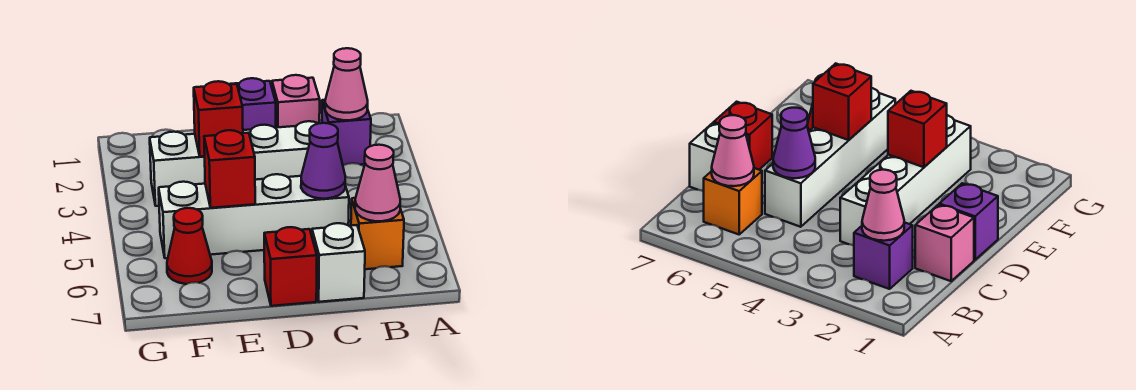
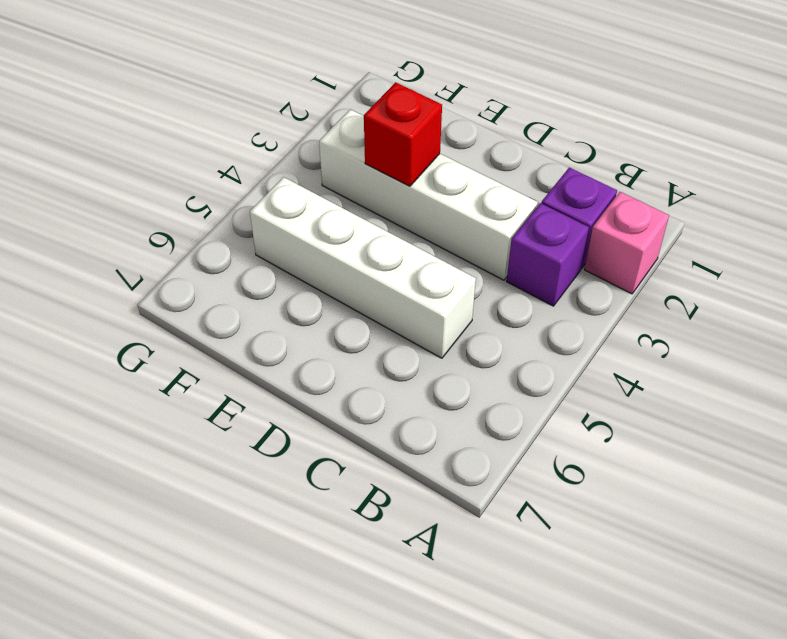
pink 1x1 brick [584,192,669,294] -> pink 1x1 brick moved to [272,75,320,128]
purple 1x1 brick [506,203,589,306] -> purple 1x1 brick moved to [229,78,276,130]
none -> orange 1x1 brick [351,198,404,269]
none -> white 1x1 brick [312,223,365,302]
none -> red 1x1 brick [264,227,317,306]

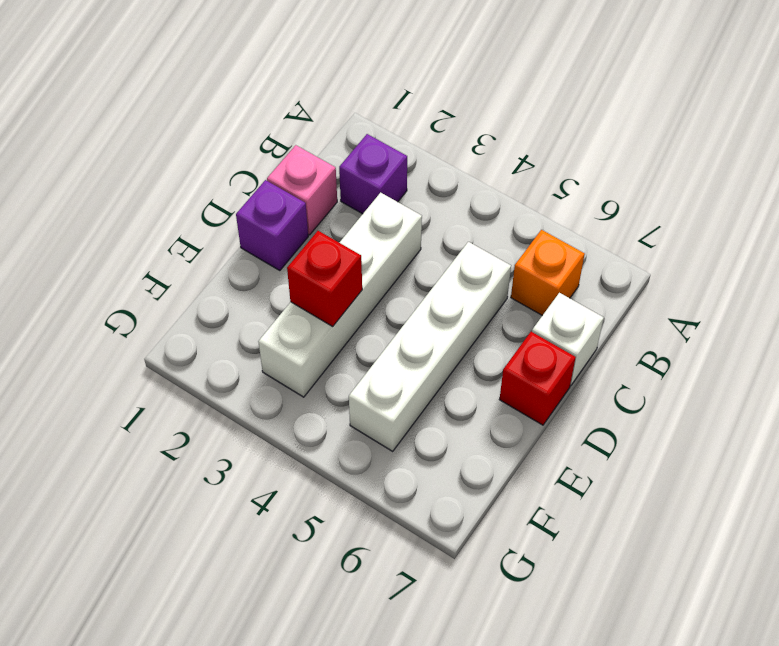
none -> red 1x1 cone [167,208,212,284]
none -> pink 1x1 cone [325,48,368,120]
none -> pink 1x1 cone [355,145,400,221]

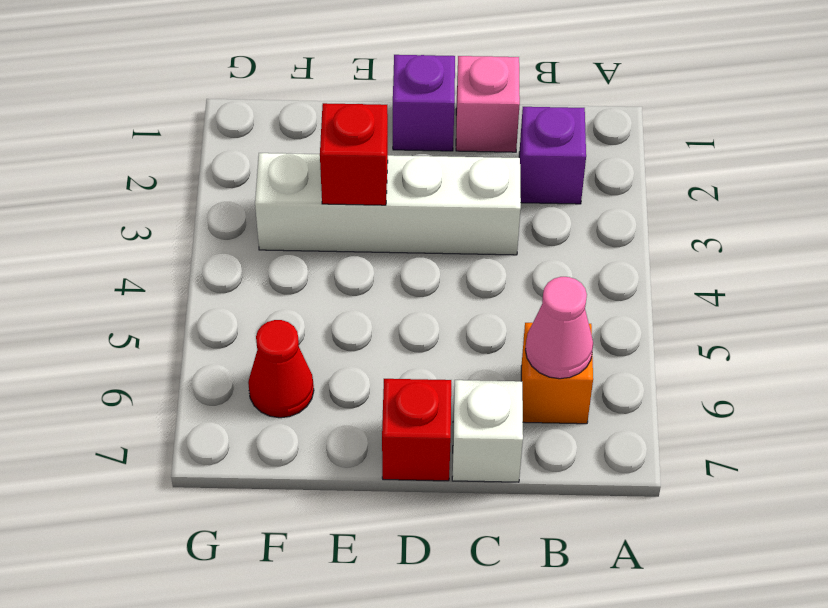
none -> white 1x4 brick [159,174,349,258]
none -> pink 1x1 cone [325,48,368,120]
none -> purple 1x1 cone [301,123,345,199]

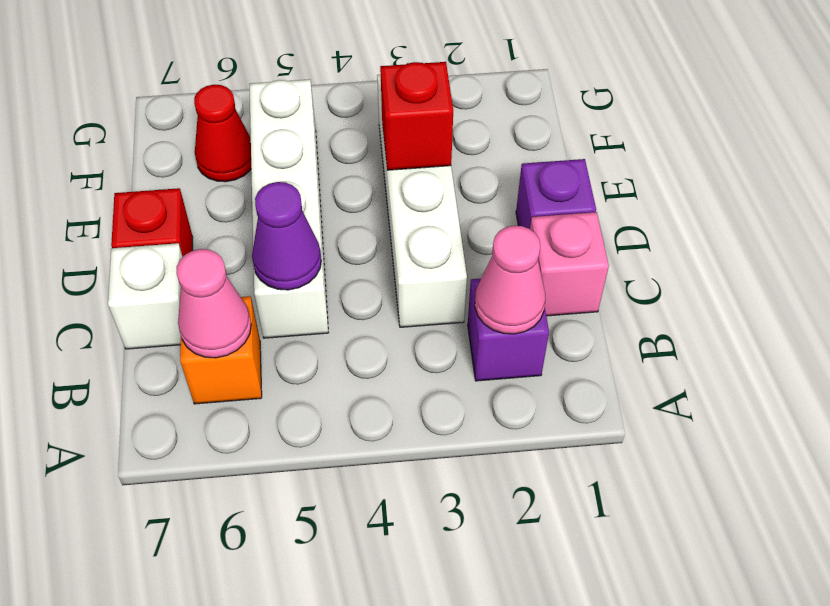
none -> red 1x1 brick [204,130,255,208]

